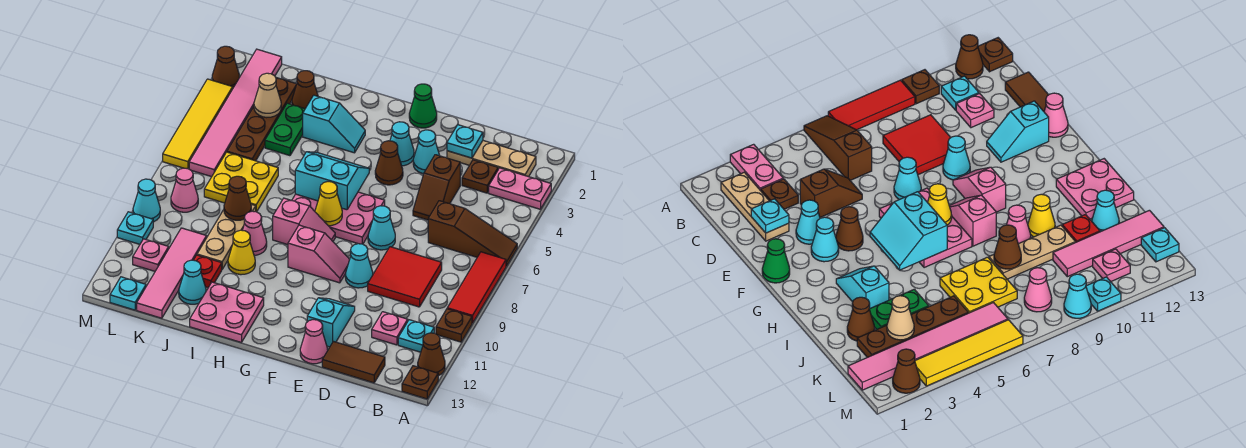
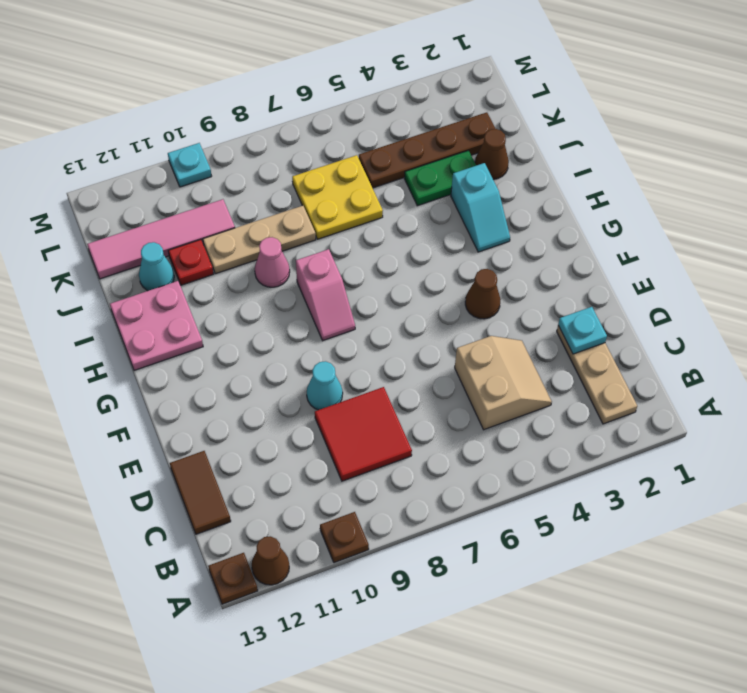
tan 2x2 slope [455,336,552,430] -> brown 1x2 slope [413,155,460,220]
none -> pink 1x2 plate [489,168,551,209]
none -> brown 1x3 slope [428,201,517,266]
none -> red 1x3 tile [447,252,506,323]
none -> cyan 1x1 plate [398,320,434,352]

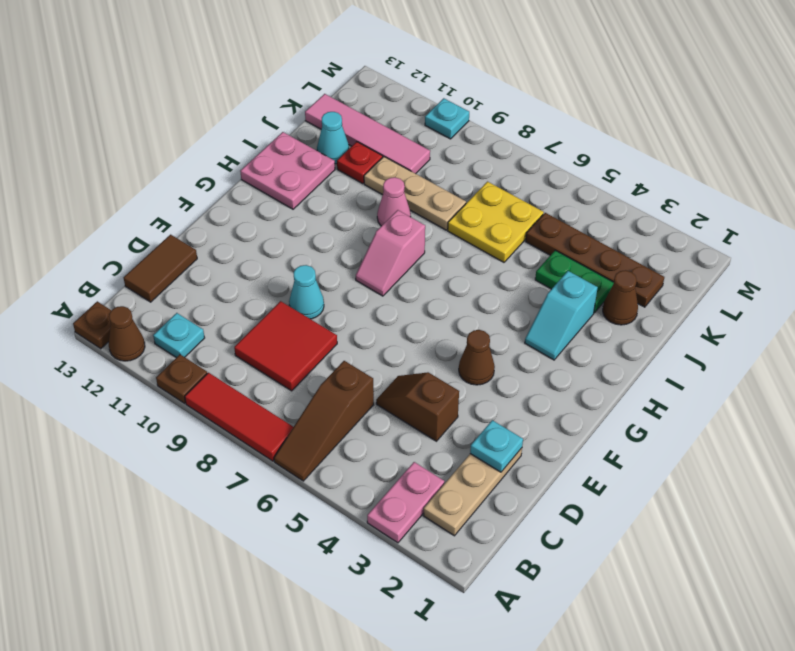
none -> brown 1x1 plate [462,160,498,193]
none -> pink 1x1 plate [372,312,408,345]
none -> cyan 1x1 cone [413,130,440,174]
none -> cyan 1x1 cone [368,206,395,250]

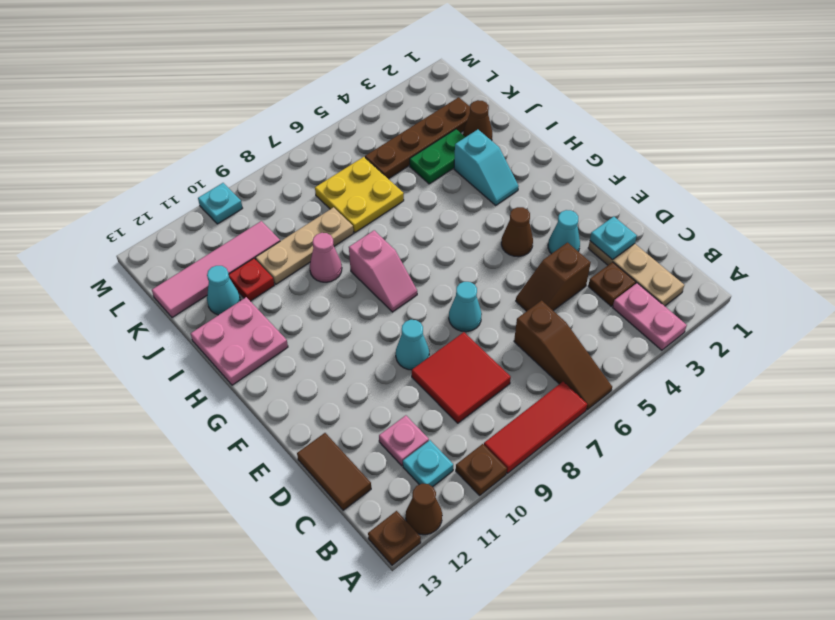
none -> cyan 1x2 slope [307,298,355,347]
none -> pink 1x1 cone [300,320,328,364]
none -> green 1x1 cone [409,84,437,128]
none -> cyan 1x1 cone [390,122,414,166]

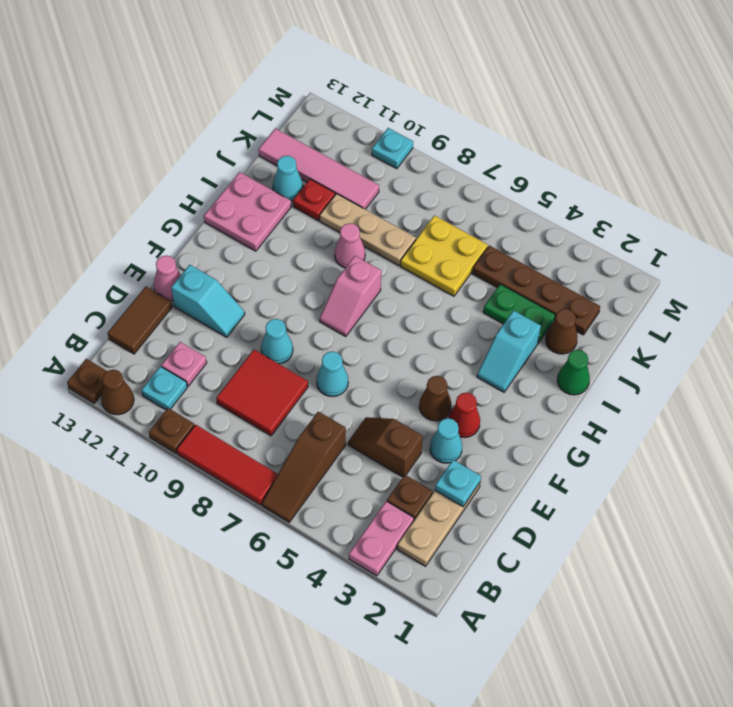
red 1x1 cone [448,392,480,438] -> cyan 1x1 cone [390,122,414,166]
green 1x1 cone [557,350,590,395] -> green 1x1 cone moved to [409,84,437,128]
none -> pink 2x3 plate [292,192,385,244]
none -> pink 1x2 slope [288,225,350,283]
none -> yellow 1x1 cone [228,230,255,275]
none -> pink 1x6 tile [189,49,282,177]

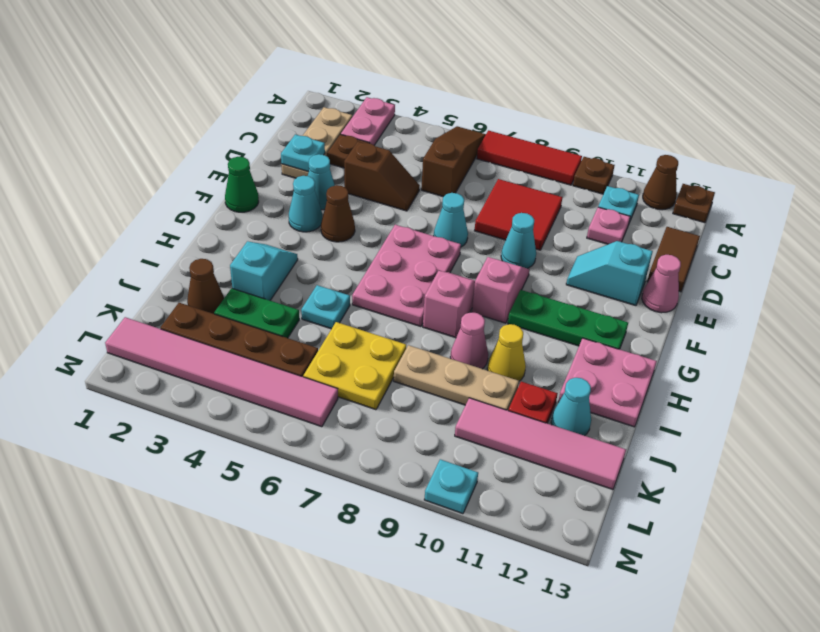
green 1x3 plate [508,290,628,349] -> none
cyan 1x1 plate [301,285,350,329] -> cyan 1x1 plate moved to [110,277,146,310]
none -> pink 1x1 cone [171,168,198,212]
none -> pink 1x1 plate [133,239,169,271]
none -> brown 1x1 cone [212,46,240,88]
none -> yellow 1x4 tile [163,79,233,169]

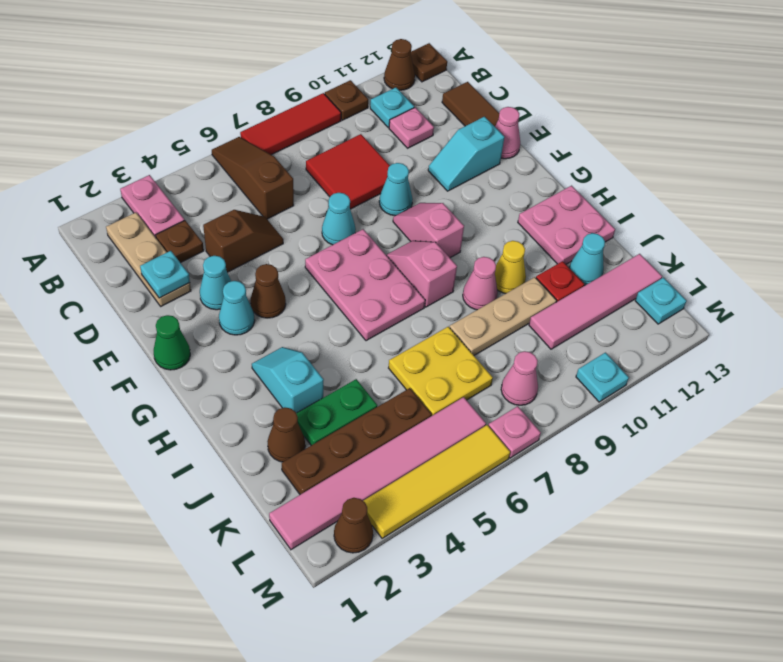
pink 1x1 plate [488,406,541,458] -> pink 1x1 plate moved to [133,239,169,271]
none -> cyan 1x1 cone [133,179,160,222]
none -> cyan 2x2 slope [295,152,369,210]
none -> yellow 1x1 cone [315,182,342,226]
none -> brown 1x1 cone [224,176,251,220]

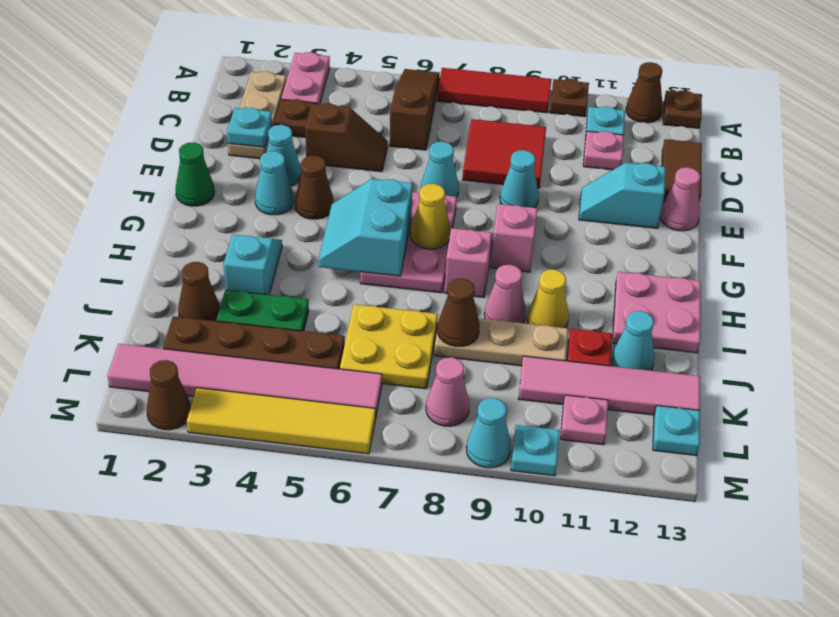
none -> tan 1x1 cone [254,73,281,118]

